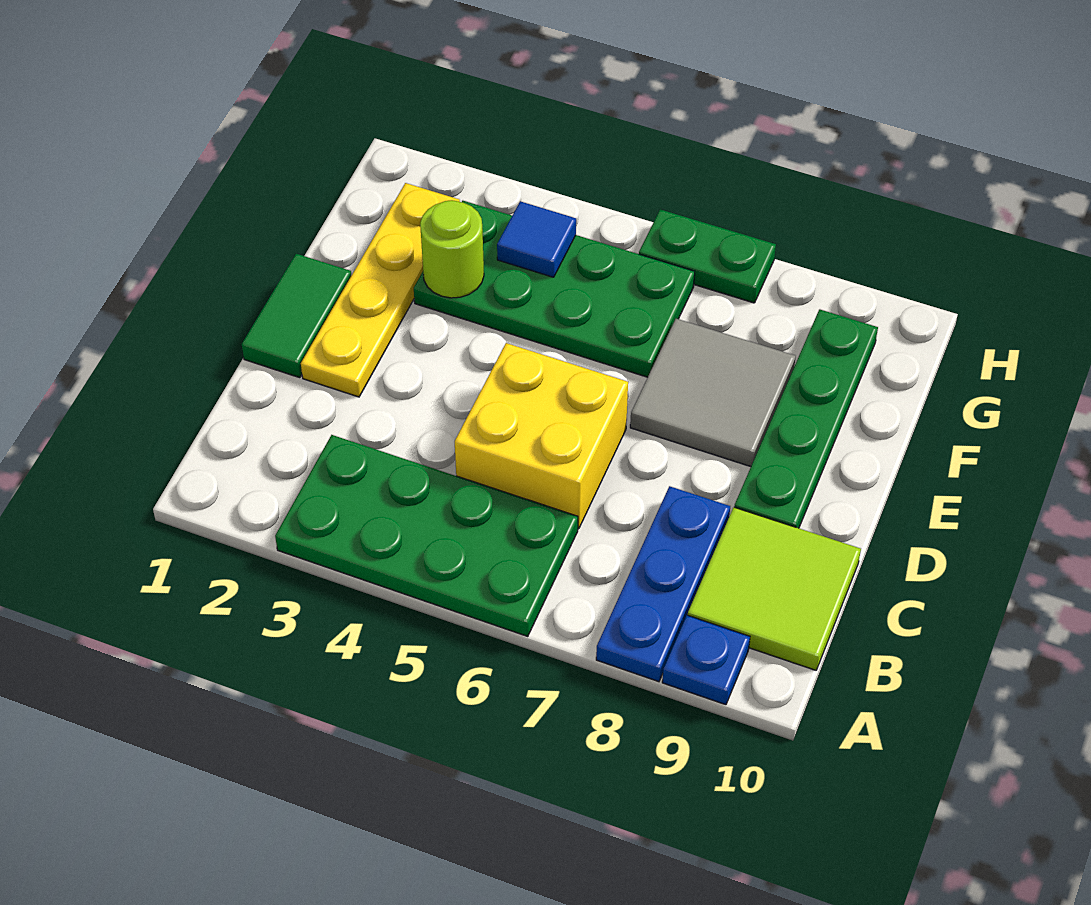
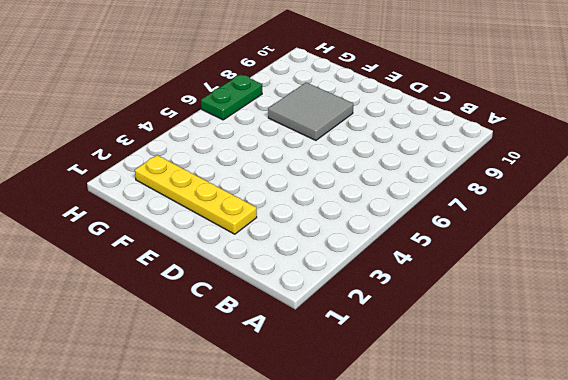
none -> green 2x4 plate [275,435,578,636]
none -> blue 1x3 plate [596,486,730,682]
none -> blue 1x1 plate [662,615,750,705]

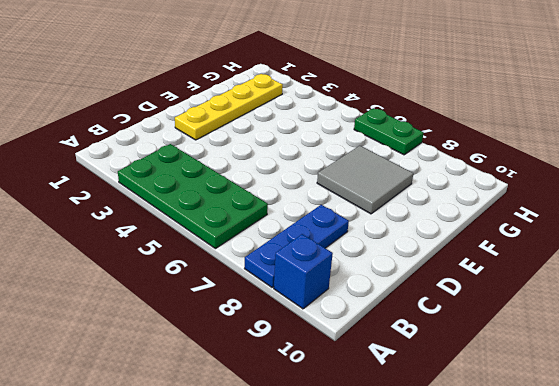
blue 1x1 brick [274,234,333,309] -> blue 1x1 plate [662,615,750,705]
none -> lime 2x2 tile [688,507,861,670]
none -> yellow 2x2 brick [455,343,628,529]
none -> green 1x2 tile [242,254,351,378]

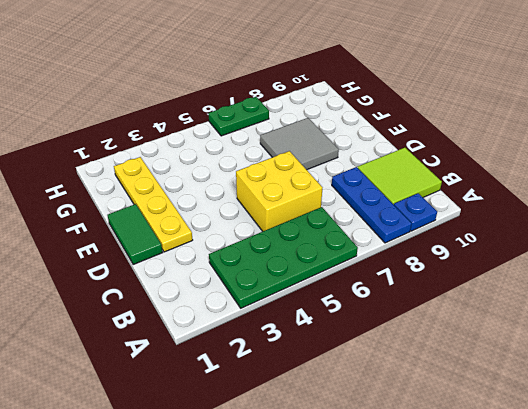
none -> green 1x4 plate [734,309,878,528]
none -> green 2x4 plate [414,201,695,377]
none -> lime 1x1 round brick [420,200,484,298]

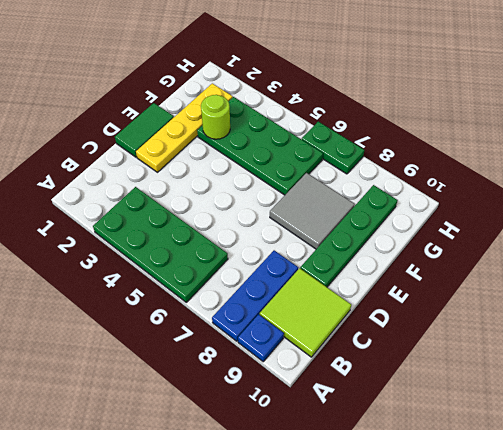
none -> yellow 2x2 brick [455,343,628,529]
none -> blue 1x1 tile [497,201,576,277]

